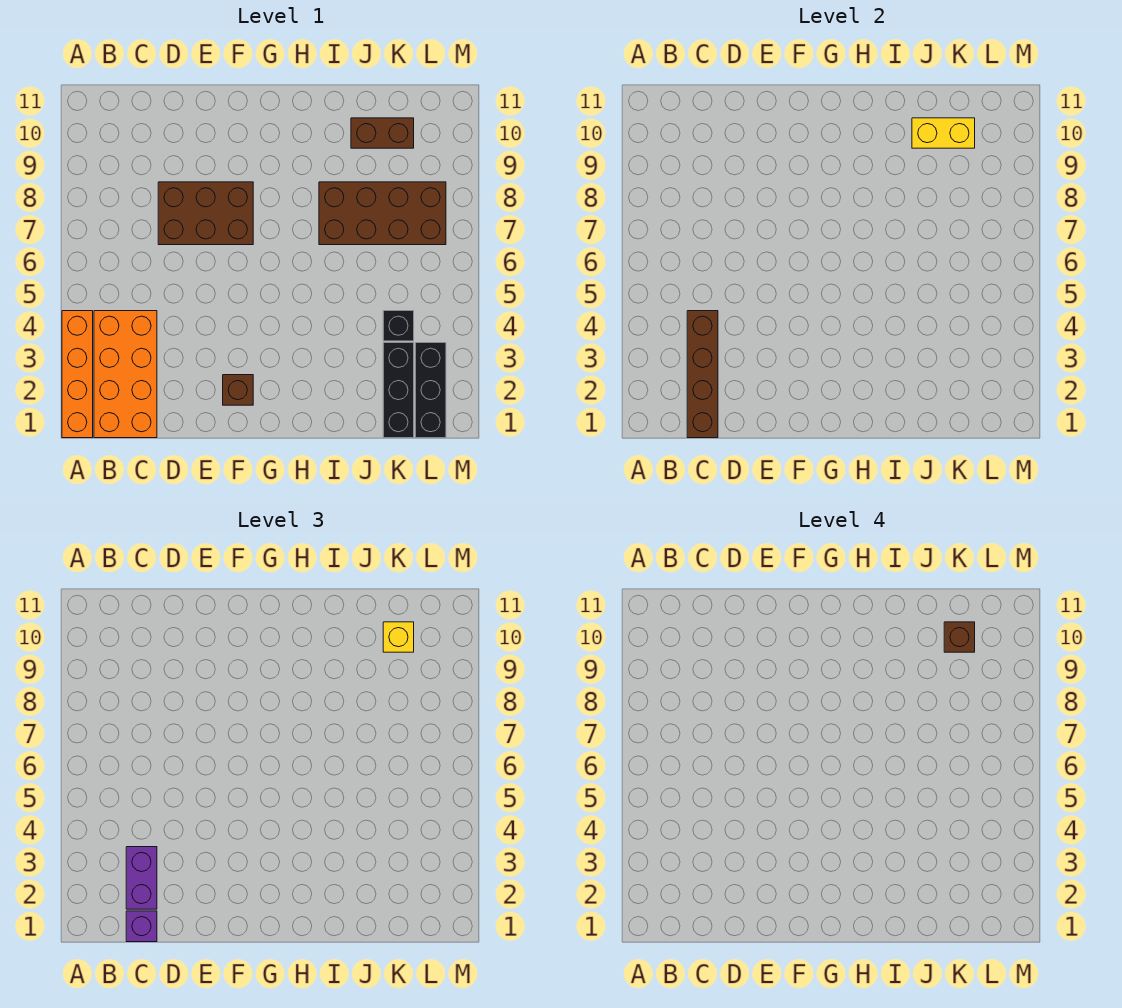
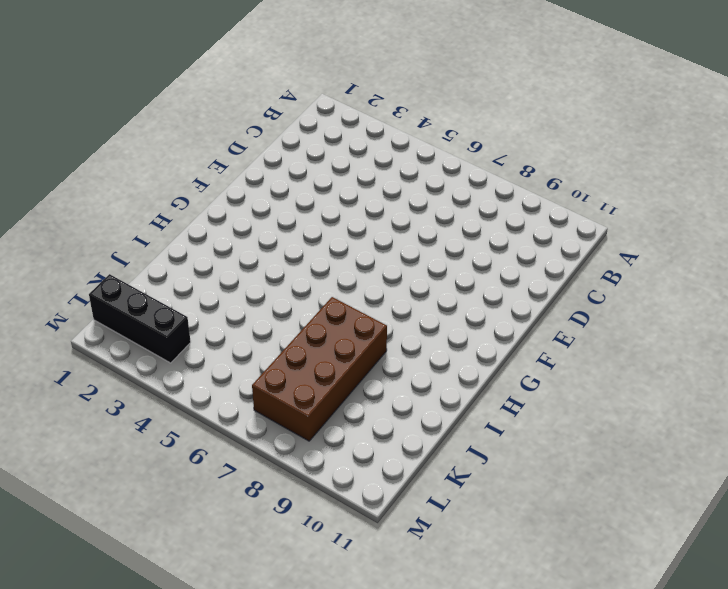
none -> orange 1x4 brick [62,311,93,438]
none -> orange 2x4 brick [94,311,157,438]
none -> brown 2x3 brick [158,182,253,245]

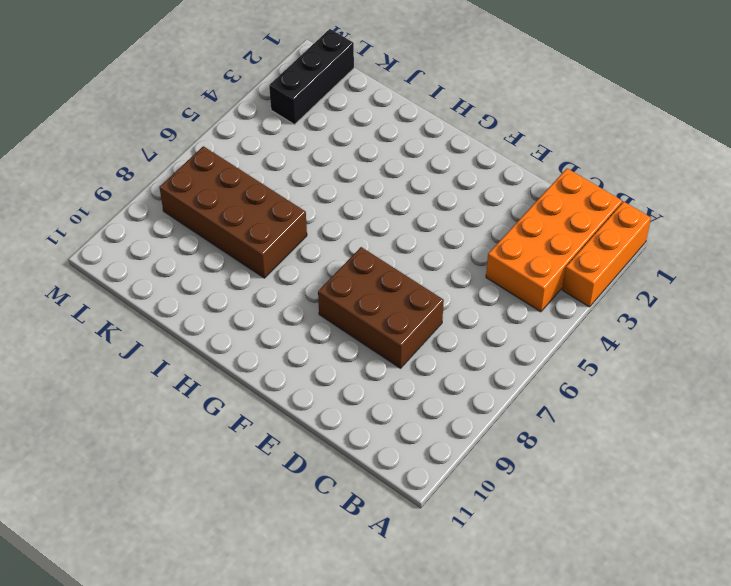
orange 1x3 brick [562,202,651,307] -> orange 1x4 brick [62,311,93,438]
none -> brown 1x1 brick [223,375,253,405]
none -> brown 1x2 brick [351,118,414,148]
none -> black 1x3 brick [383,343,414,438]

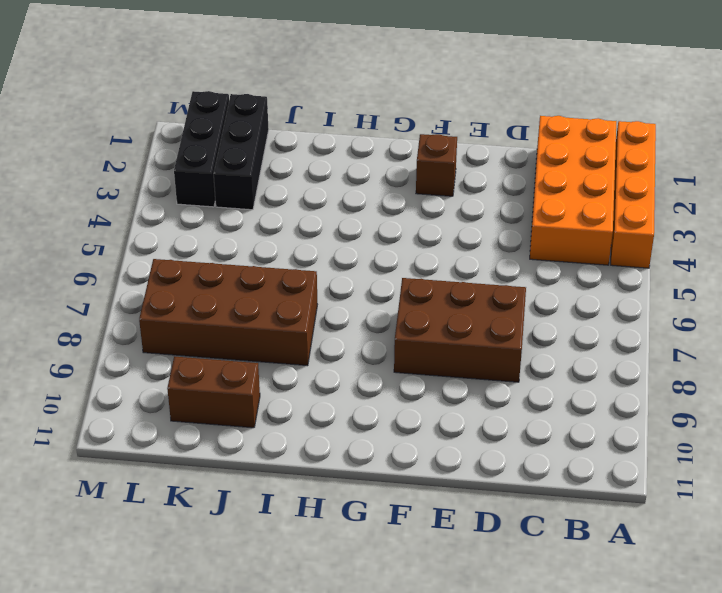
none -> black 1x1 brick [383,311,414,341]
none -> brown 1x4 brick [687,311,718,438]
none -> yellow 1x2 brick [912,118,975,148]

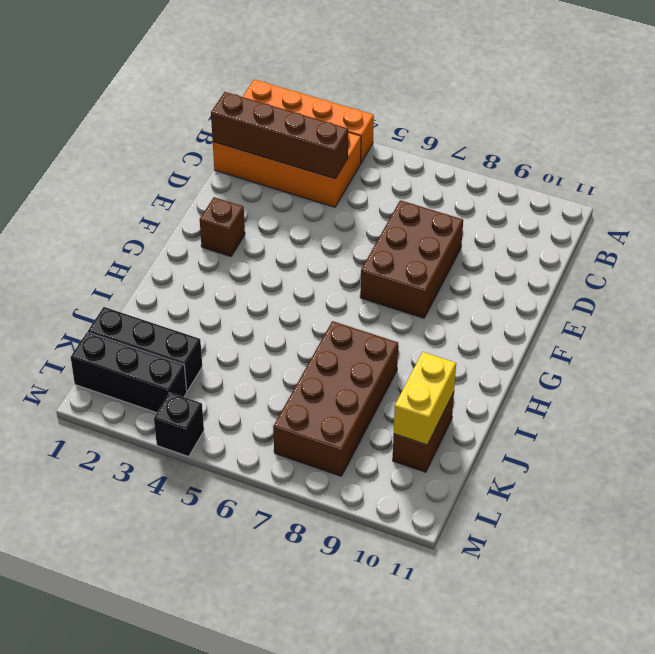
black 1x1 brick [154,393,204,456] -> black 1x1 brick moved to [383,311,414,341]
none -> purple 1x1 brick [126,911,157,942]
none -> purple 1x2 brick [126,847,157,909]
none -> yellow 1x1 brick [383,622,414,652]

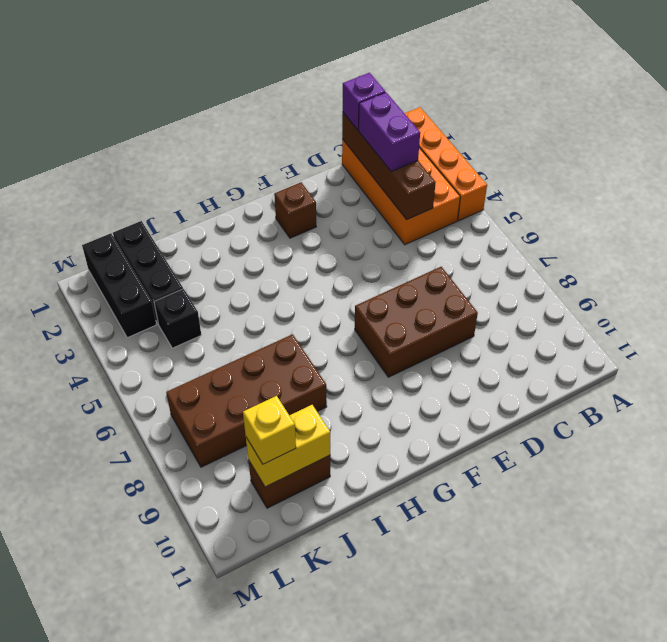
none -> brown 1x1 brick [944,622,975,652]

